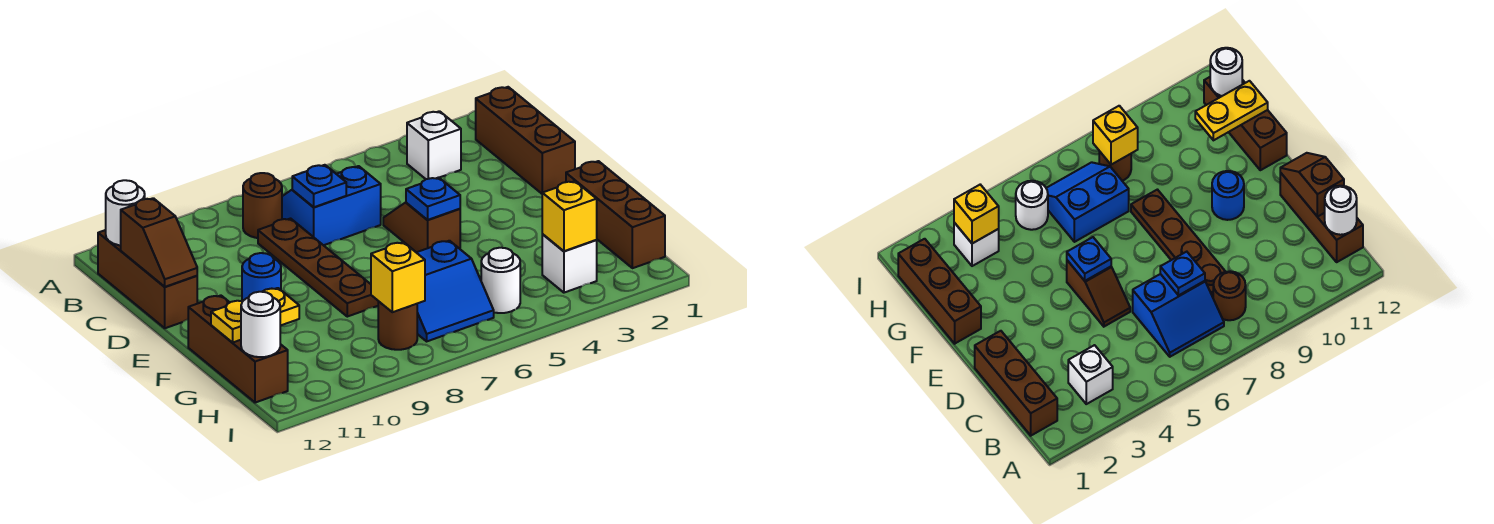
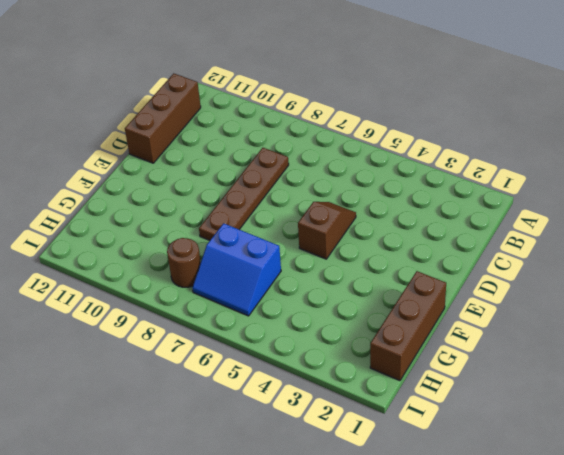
none -> brown 1x3 brick [476,87,575,194]
none -> white 1x1 brick [407,111,461,179]
none -> blue 2x2 slope [282,166,381,245]

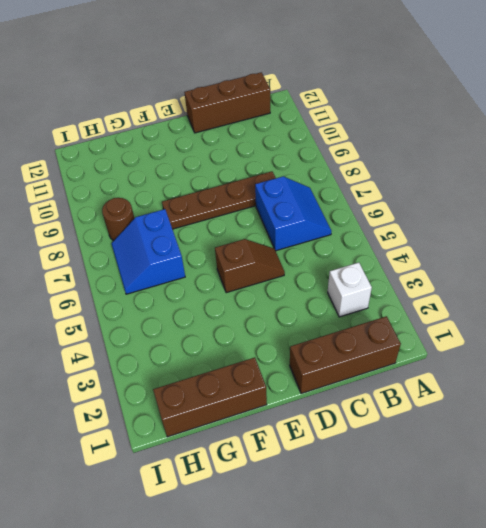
none -> brown 1x1 round brick [243,173,282,238]
none -> blue 1x1 round brick [242,253,281,300]
none -> brown 1x3 brick [188,295,288,403]

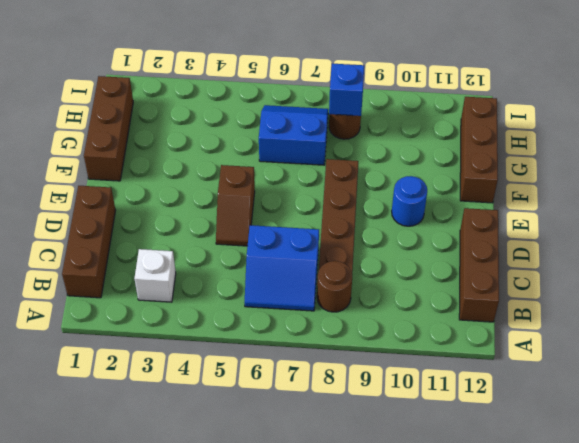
blue 1x1 brick [329,64,364,116] -> yellow 1x1 brick [371,242,425,312]
none -> white 1x1 brick [542,234,597,293]
none -> white 1x1 round brick [481,248,520,313]
none -> white 1x1 round brick [106,180,145,245]

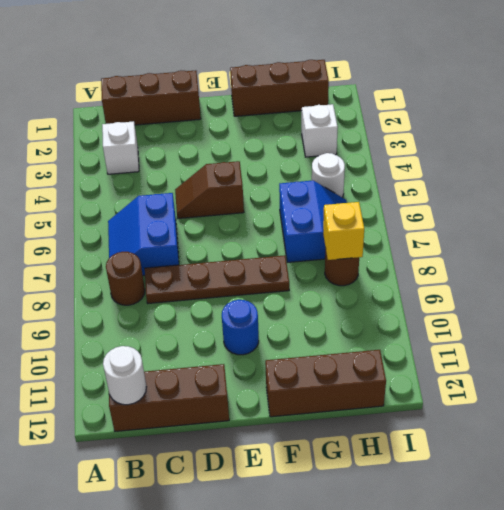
none -> blue 1x1 plate [292,165,346,207]
none -> brown 1x2 slope [121,198,197,287]
none -> blue 1x1 plate [406,178,460,220]

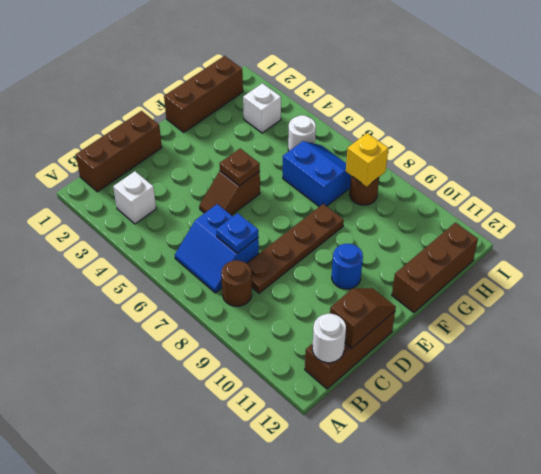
brown 1x1 plate [219,149,260,186] -> blue 1x1 plate [406,178,460,220]
none -> yellow 1x2 plate [211,288,299,342]
none -> yellow 1x1 brick [542,181,597,251]
none -> white 1x1 round brick [241,292,280,357]

